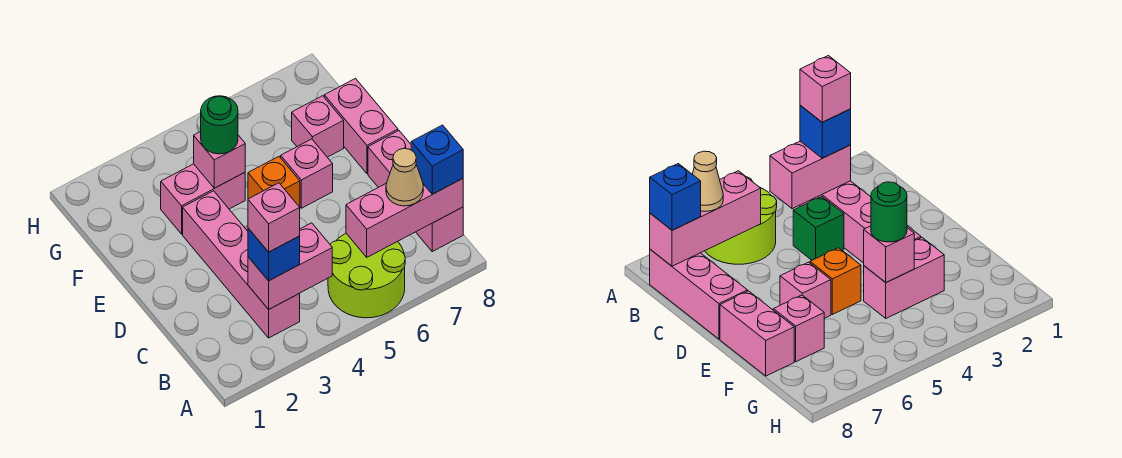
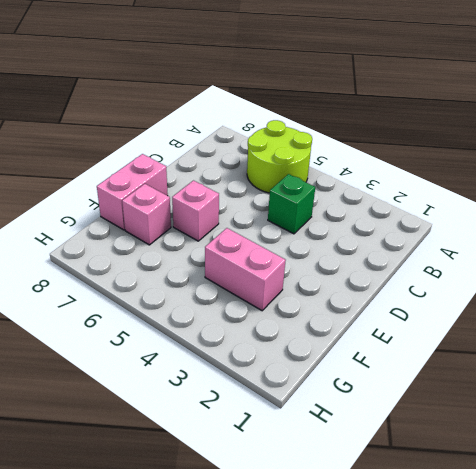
none -> pink 1x4 brick [183,191,300,338]
none -> pink 1x3 brick [368,131,463,251]
none -> orange 1x1 brick [248,157,300,207]

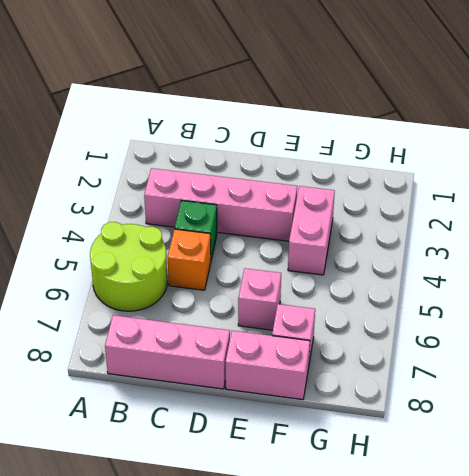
orange 1x1 brick [168,229,211,290] -> orange 1x1 brick moved to [248,157,300,207]
none -> pink 1x2 brick [248,223,332,309]
none -> pink 1x3 brick [346,179,463,257]
none -> pink 1x1 brick [194,132,245,188]

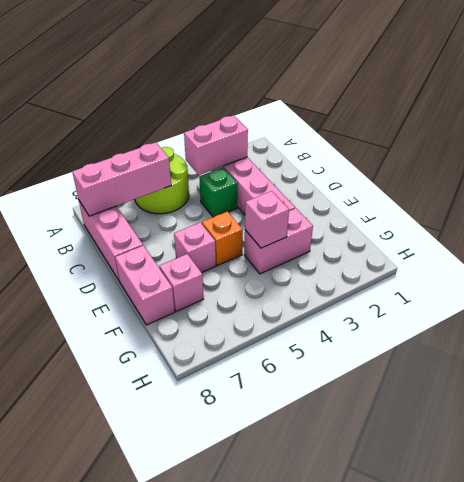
none -> blue 1x1 brick [248,228,300,281]
none -> tan 1x1 cone [386,148,423,206]
none -> blue 1x1 brick [411,125,463,194]

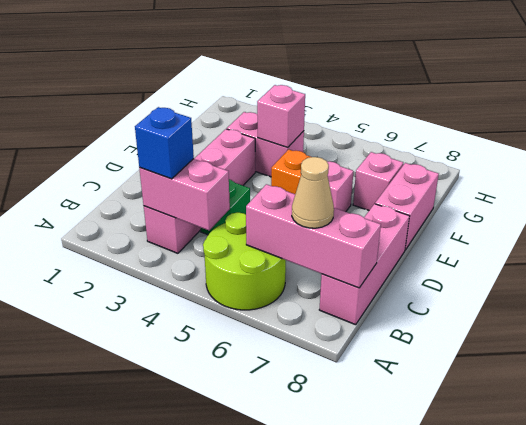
none -> blue 1x1 brick [411,125,463,194]
none -> green 1x1 round brick [201,96,238,154]
none -> pink 1x1 brick [248,183,300,252]

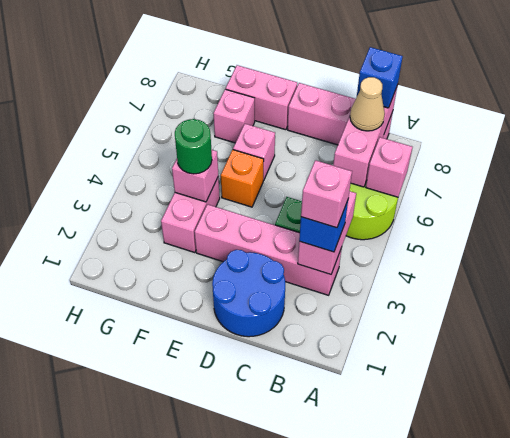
pink 1x1 brick [366,137,412,197] -> none
blue 2x2 round brick [212,250,285,337] -> none

